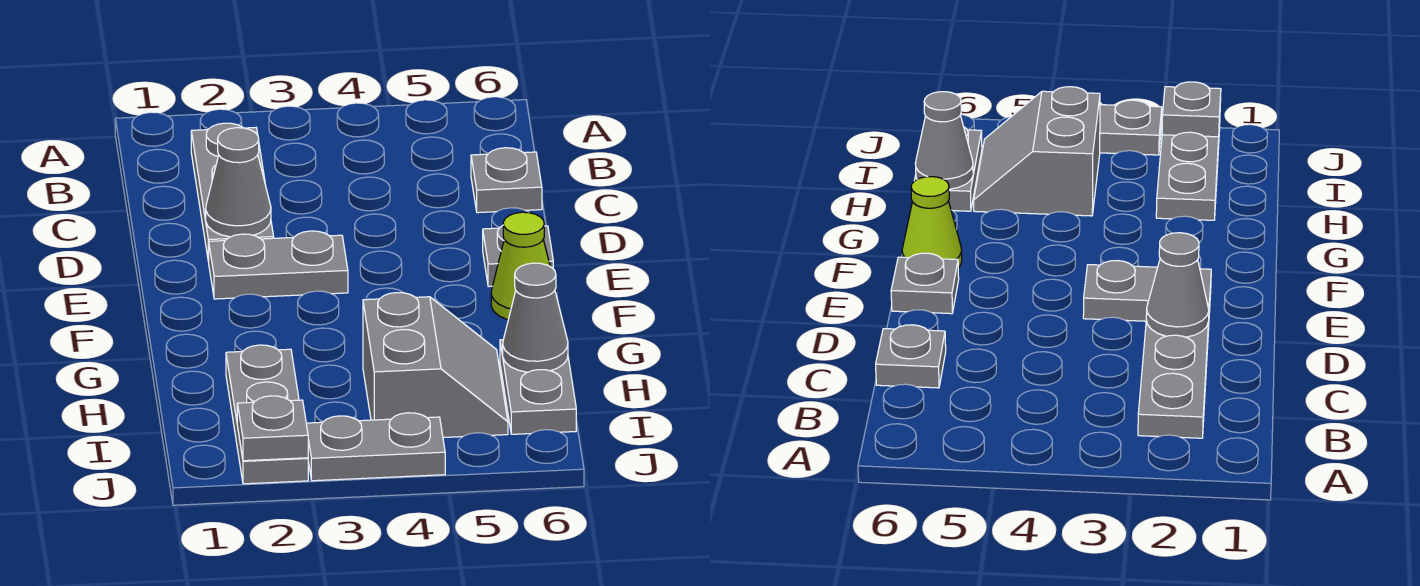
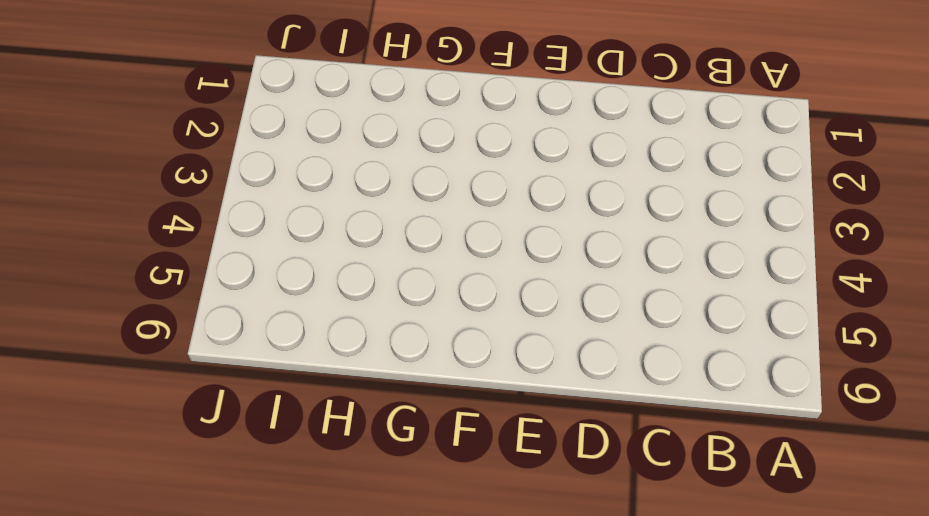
none -> grey 1x3 plate [191,123,274,262]
none -> grey 1x1 plate [471,148,542,213]
none -> grey 1x2 plate [209,231,348,299]

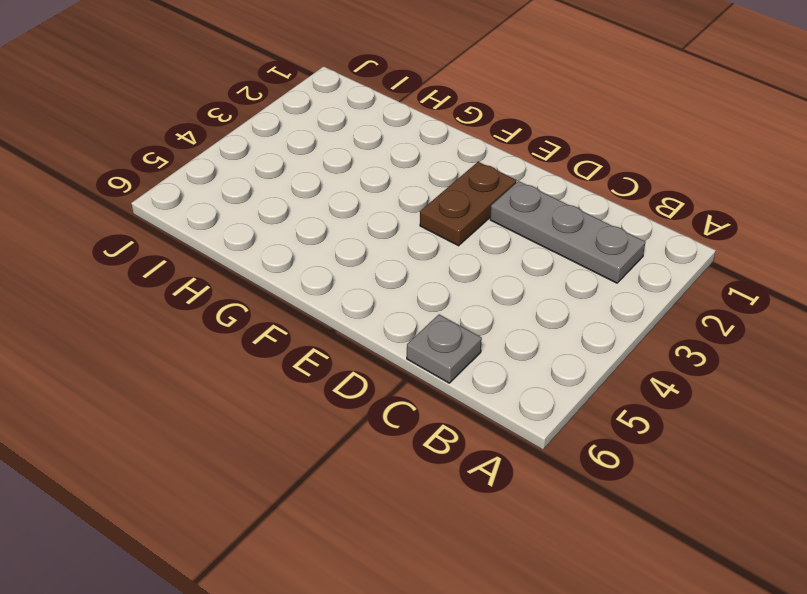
brown 1x2 plate [420,162,516,246] -> grey 1x2 plate [209,231,348,299]
none -> grey 1x1 plate [483,226,553,287]
none -> lime 1x1 cone [491,212,556,320]
none -> grey 1x3 plate [226,345,308,484]

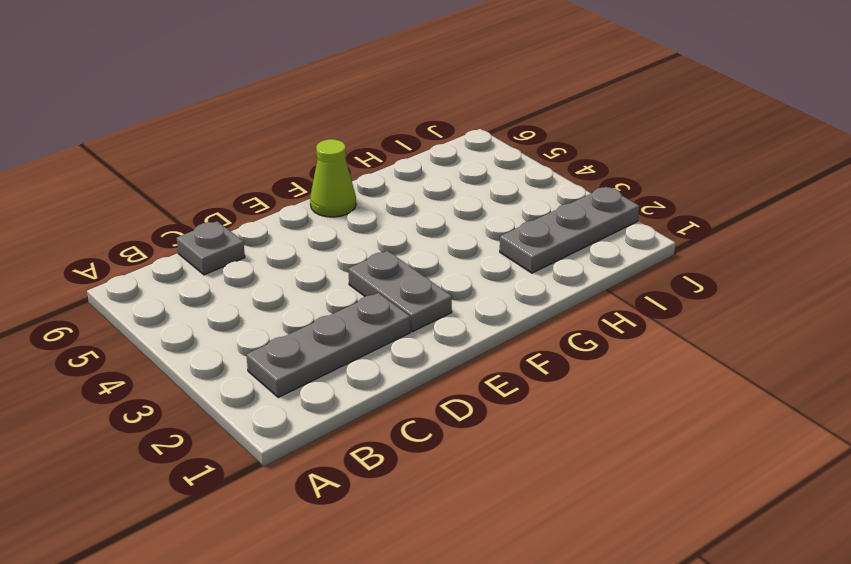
none -> grey 1x1 plate [483,226,553,287]
none -> grey 2x2 slope [363,293,508,438]
none -> grey 1x2 plate [500,340,576,434]

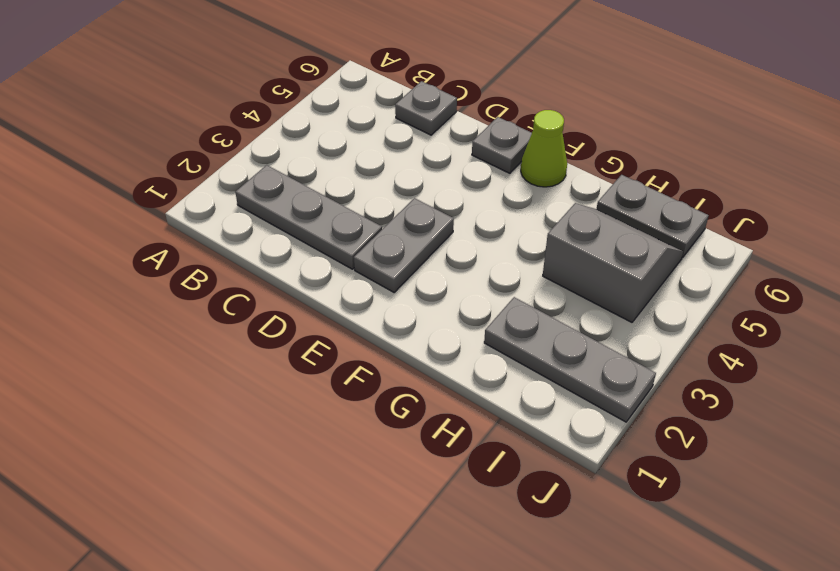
none -> grey 1x2 plate [306,413,445,481]
none -> grey 1x1 cone [206,128,271,237]
none -> grey 1x1 cone [503,263,568,372]

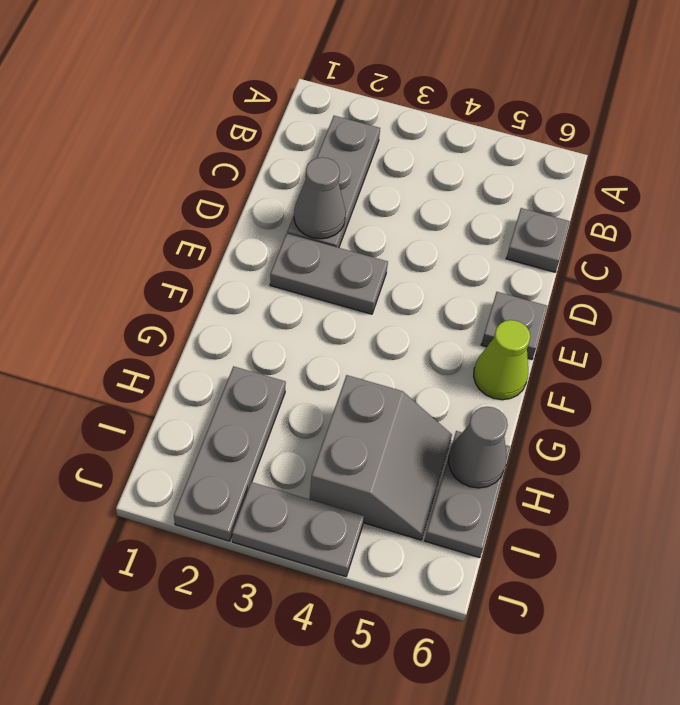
none -> grey 1x1 plate [237,396,308,461]

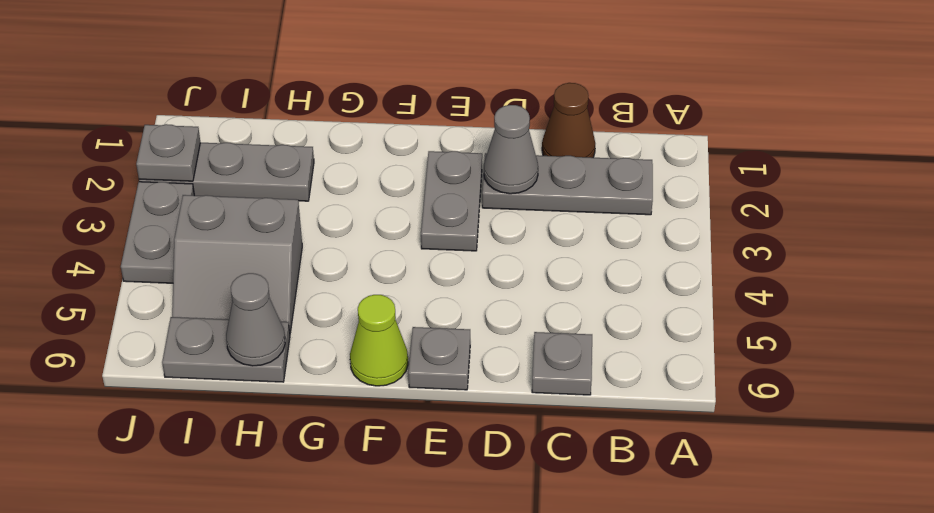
brown 1x1 cone [542,83,595,158] -> none

